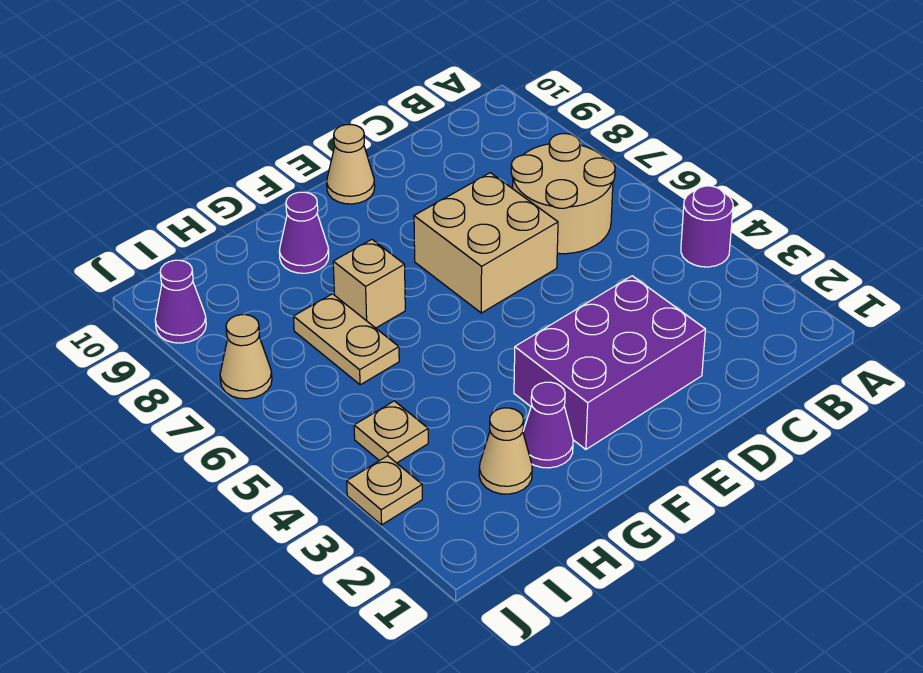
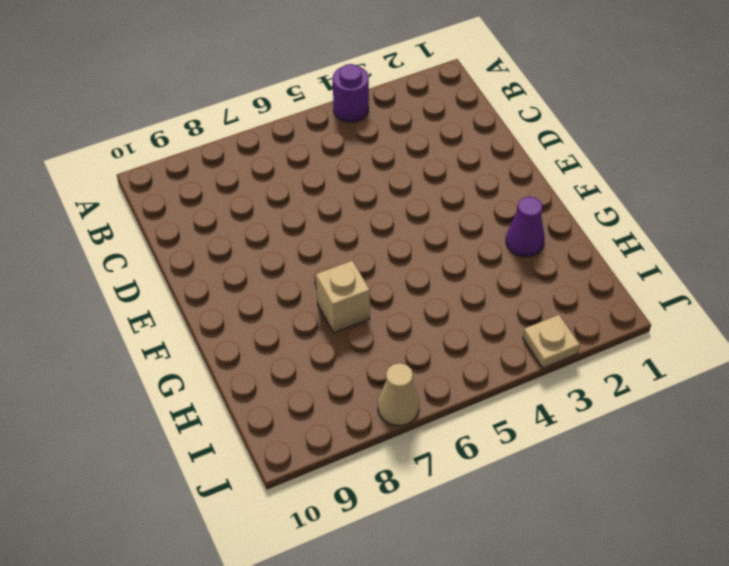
none -> tan 2x2 round brick [511,134,615,254]
none -> purple 2x3 brick [514,276,705,449]
none -> tan 2x2 brick [414,173,558,313]

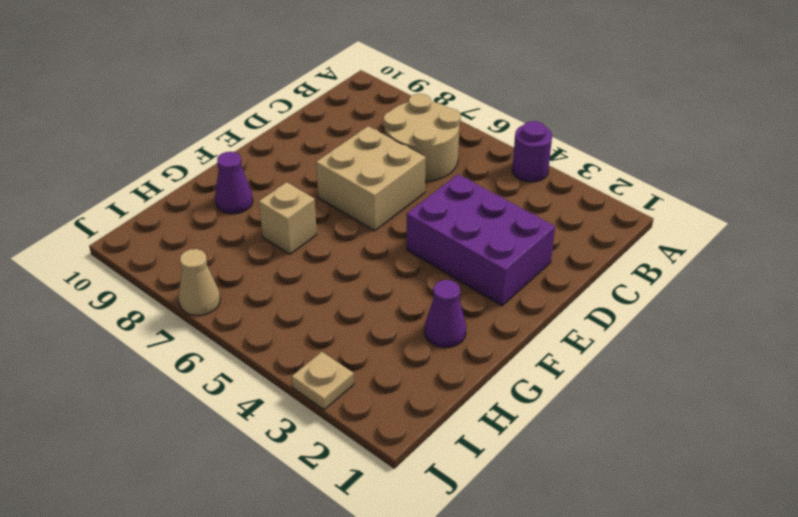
purple 2x3 brick [407,174,555,306] -> purple 2x3 brick turned to [514,276,705,449]
none -> tan 1x1 cone [327,125,375,204]
none -> tan 1x1 cone [479,408,532,494]
none -> tan 1x2 plate [293,294,399,385]

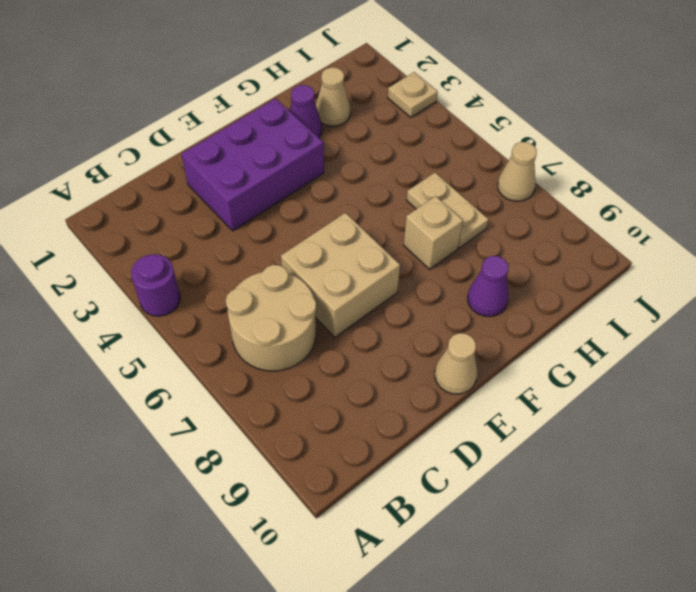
none -> tan 1x1 plate [354,401,428,463]
none -> purple 1x1 cone [155,260,206,343]

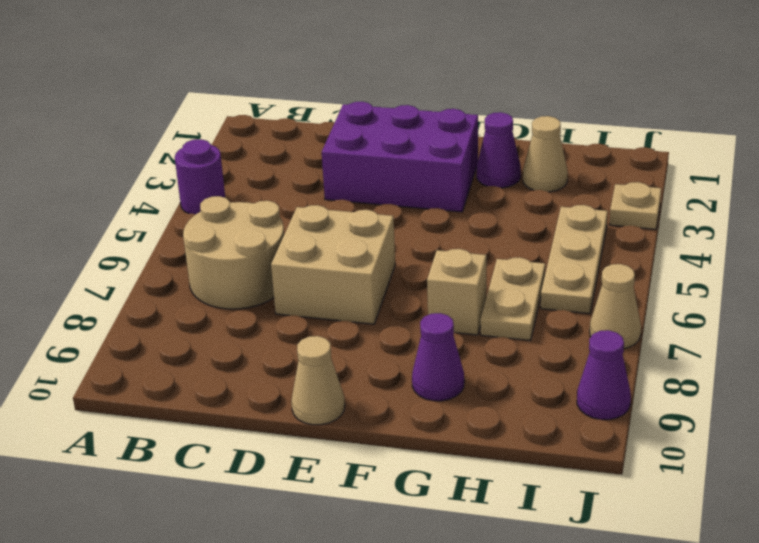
tan 1x3 plate [541,205,608,314] -> tan 1x1 plate [354,401,428,463]

